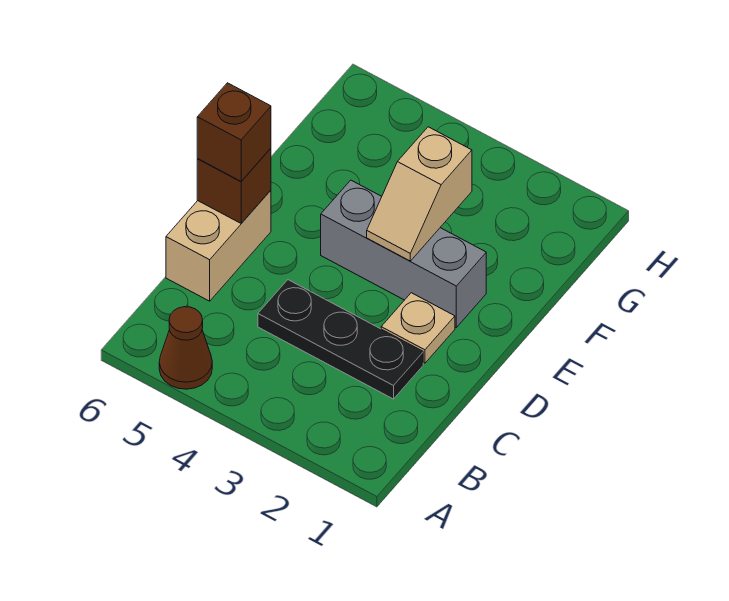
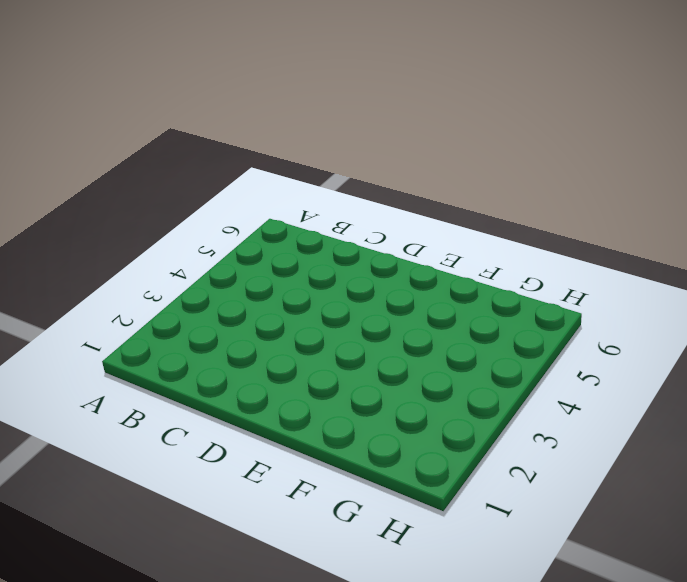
none -> brown 1x1 cone [159,307,212,389]
none -> black 1x3 plate [258,280,423,399]

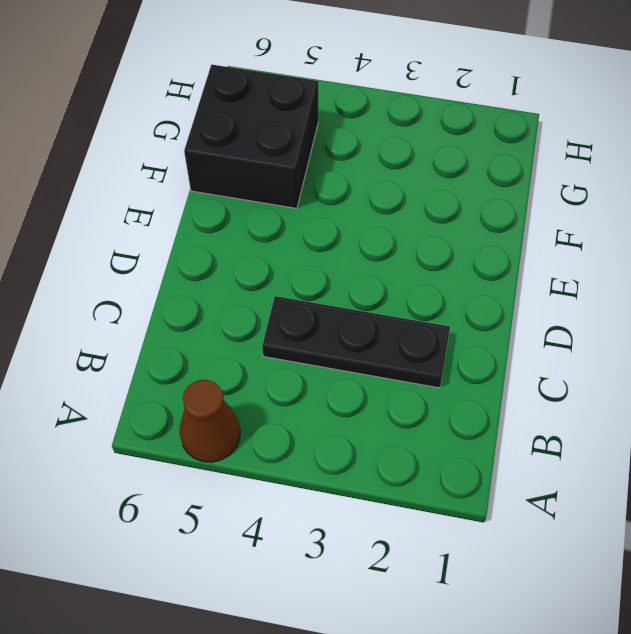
black 2x2 brick [184,65,318,208] -> none
none -> tan 1x2 brick [166,190,271,301]
none -> tan 1x1 plate [381,293,455,363]

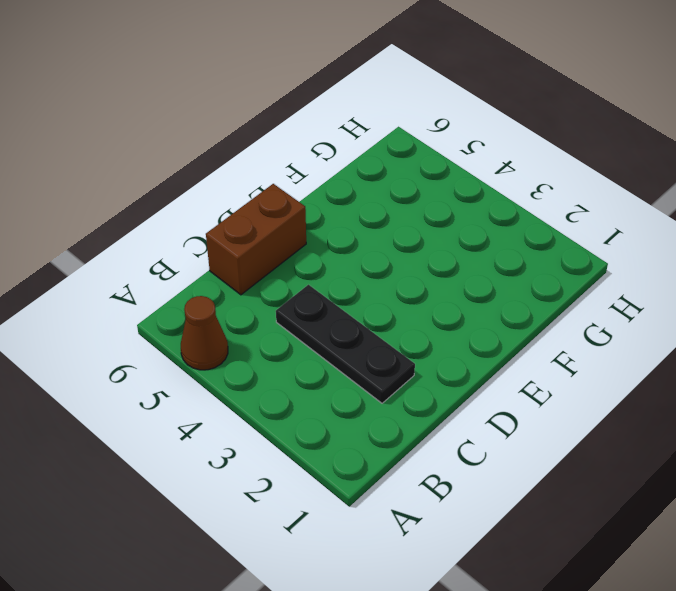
brown 1x2 brick [206,184,306,295] -> tan 1x2 brick [166,190,271,301]
none -> tan 1x1 plate [381,293,455,363]
none -> grey 1x3 brick [321,180,486,327]

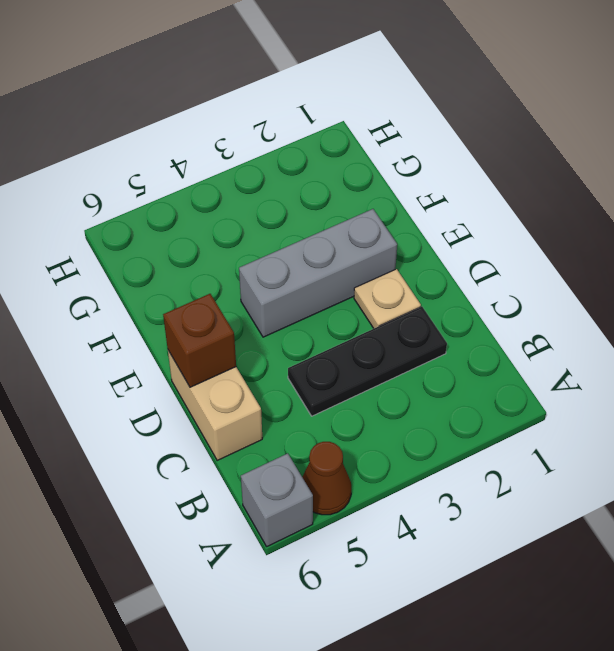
grey 1x1 brick [241,453,313,546] -> none
none -> tan 1x2 slope [367,127,472,261]
none -> brown 1x1 brick [197,83,271,181]

